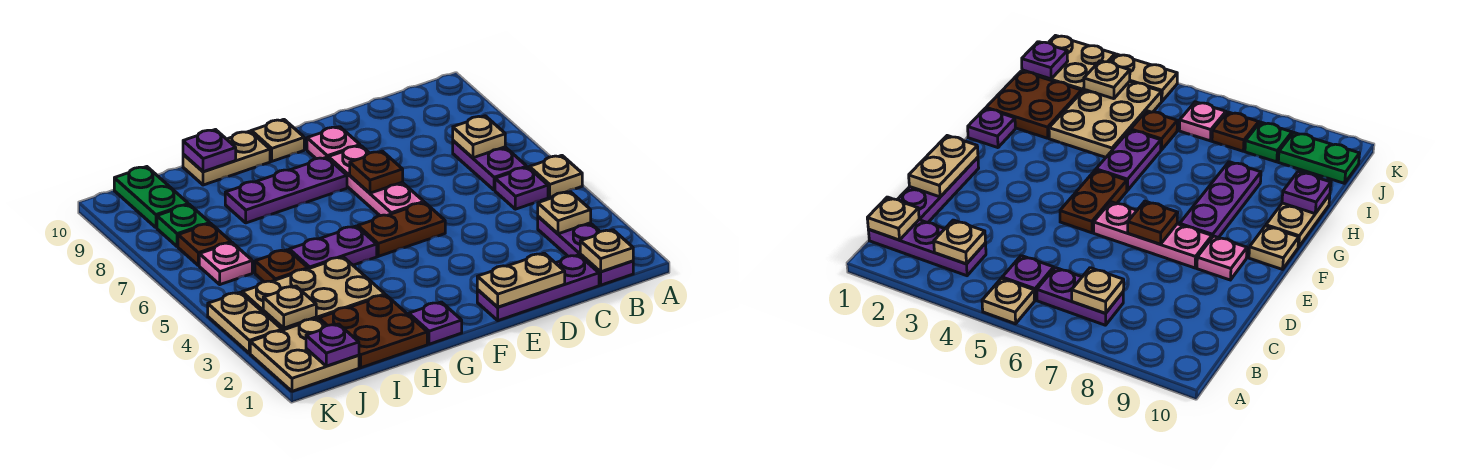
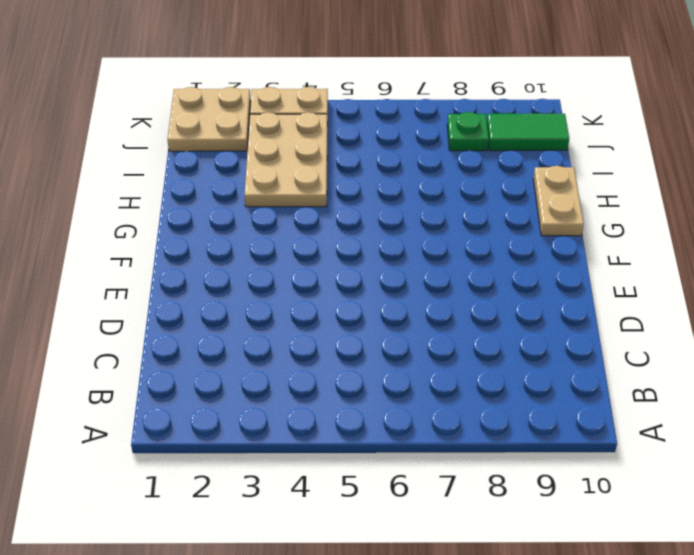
green 1x2 tile [487,114,569,151] -> green 1x2 plate [114,167,188,228]
none -> tan 1x1 plate [529,155,582,197]
none -> purple 1x3 plate [538,217,633,285]
none -> purple 1x1 plate [495,167,548,209]
none -> purple 1x2 plate [453,141,527,190]

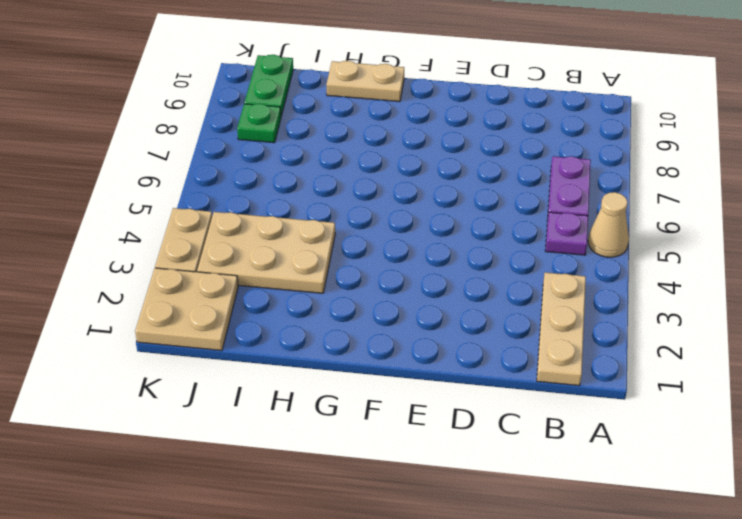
tan 1x1 cone [588,192,629,257] -> tan 1x1 plate [529,155,582,197]
tan 1x3 plate [537,272,586,386] -> purple 1x3 plate [538,217,633,285]
none -> purple 1x3 plate [477,255,599,321]
none -> brown 1x2 plate [358,203,445,256]
none -> pink 1x3 plate [328,146,424,216]
none -> pink 1x1 plate [307,127,360,159]

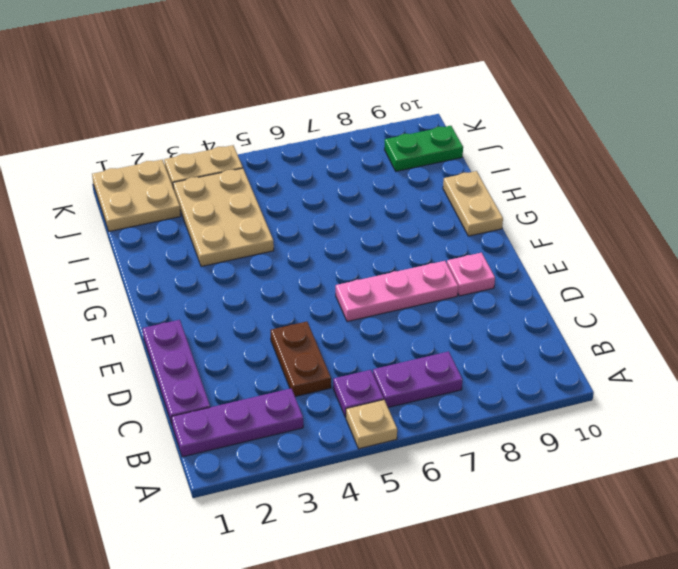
brown 1x2 plate [271,322,331,397] -> brown 1x2 plate moved to [358,203,445,256]
none -> purple 1x3 plate [225,157,347,223]
none -> tan 1x1 plate [251,119,304,161]
none -> purple 1x1 plate [409,302,462,344]
none -> purple 1x2 plate [289,226,377,269]

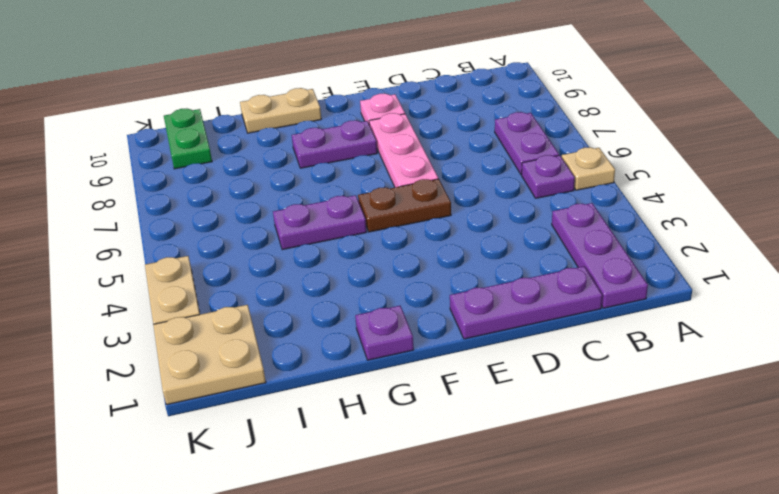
purple 1x2 plate [292,120,377,168] -> purple 1x3 plate [225,157,347,223]
none -> tan 1x1 plate [251,119,304,161]
none -> brown 2x2 plate [319,295,427,368]
none -> tan 2x3 plate [242,257,385,330]
none -> brown 1x1 plate [255,250,308,282]

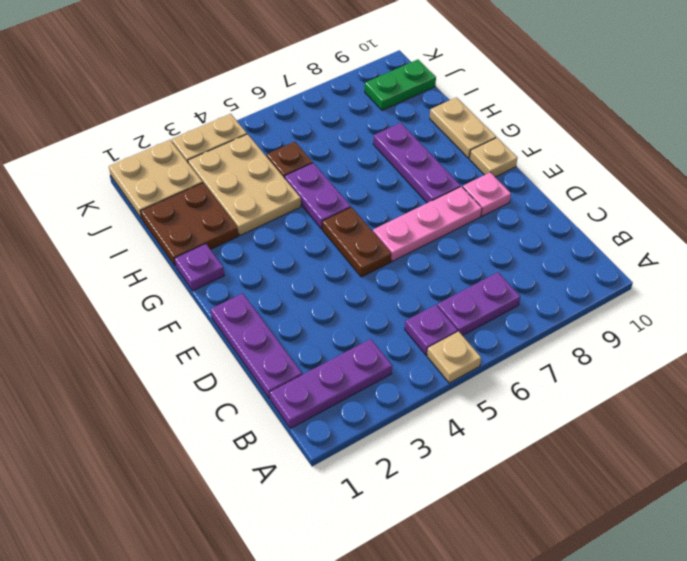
none -> pink 1x1 plate [199,243,252,285]
none -> brown 1x1 plate [178,224,231,266]
none -> green 1x1 plate [157,205,210,247]
none -> tan 1x1 plate [580,230,633,272]

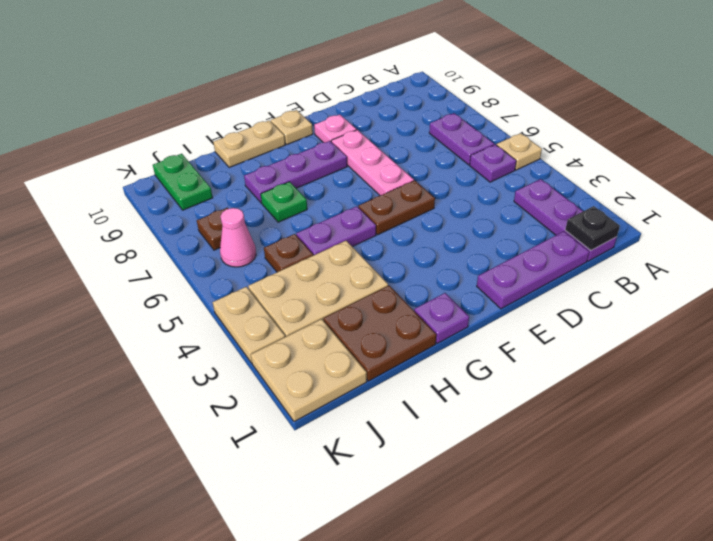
black 1x1 plate [565,206,620,250] -> tan 1x1 plate [580,230,633,272]
green 1x1 plate [261,182,307,222] -> green 1x1 plate moved to [157,205,210,247]
pink 1x1 cone [220,208,256,267] -> pink 1x1 plate [199,243,252,285]
none -> tan 1x1 plate [538,192,591,234]
none -> tan 1x1 plate [453,116,505,158]
none -> tan 1x2 plate [477,253,565,307]
none -> brown 1x1 plate [350,151,403,193]

